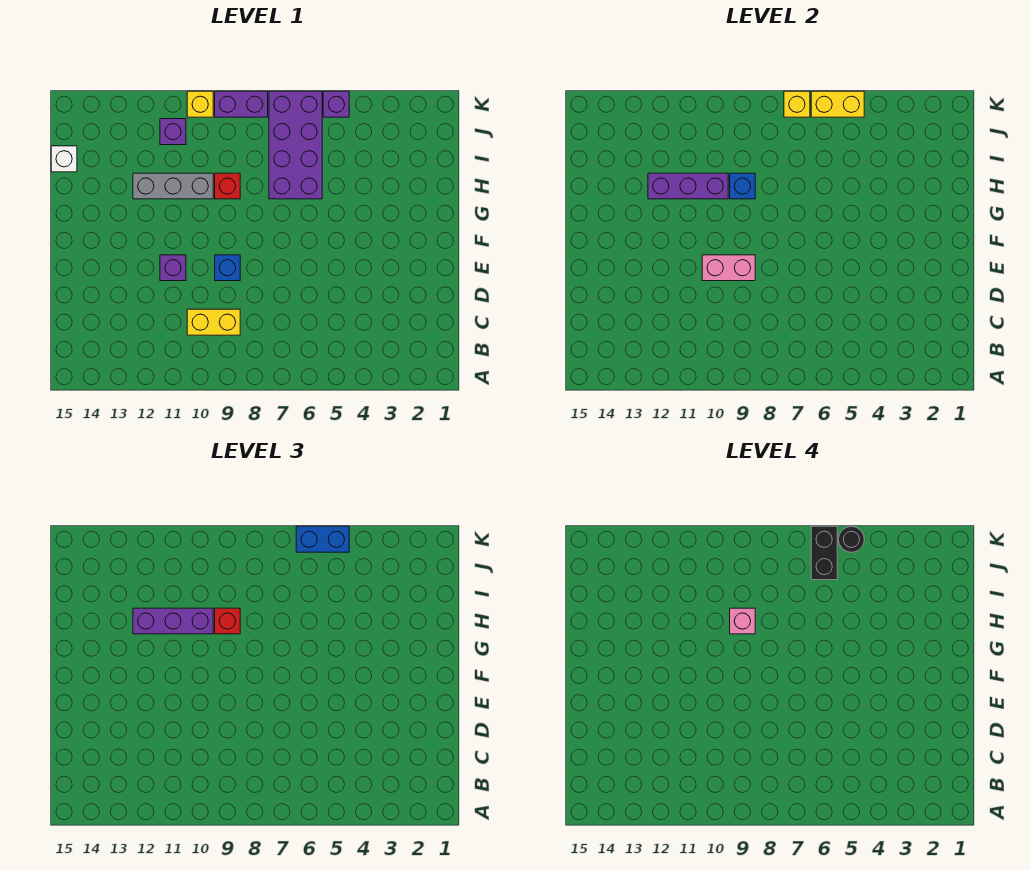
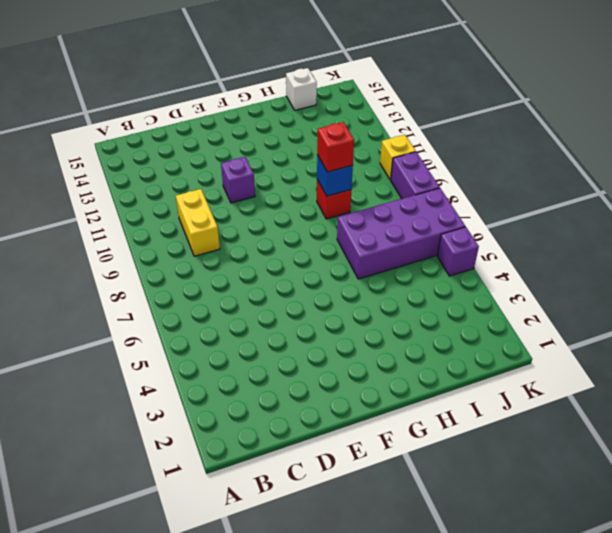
none -> blue 1x1 brick [215,255,240,281]
none -> grey 1x3 brick [133,173,213,199]
none -> purple 1x1 brick [160,119,186,145]

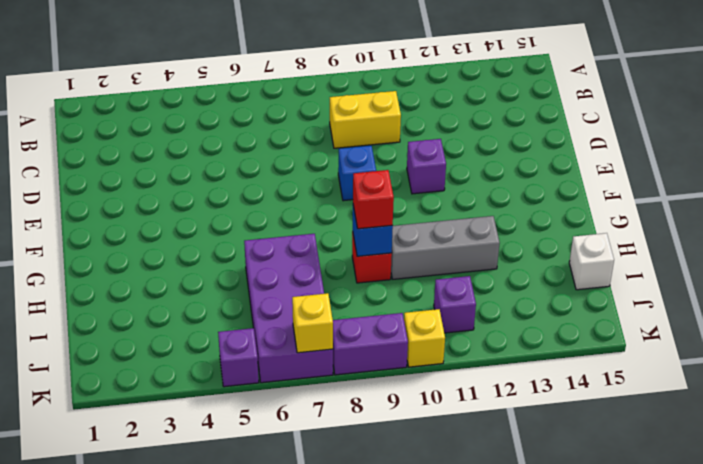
none -> pink 1x2 brick [702,255,755,281]
none -> purple 1x3 brick [648,173,728,199]
none -> yellow 1x2 brick [811,91,864,117]

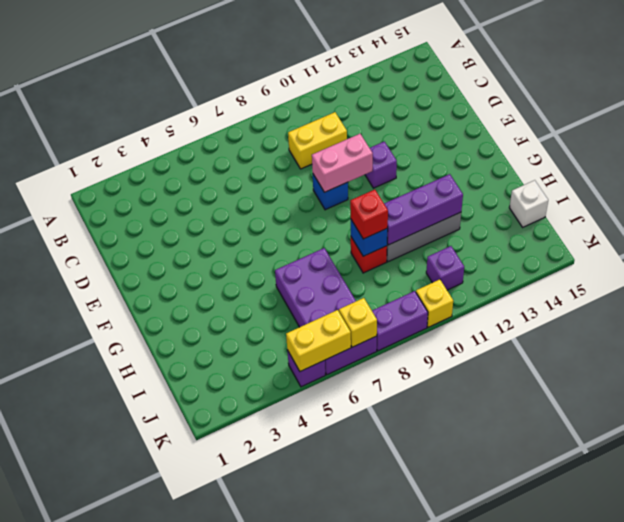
none -> purple 1x3 brick [133,608,213,634]
none -> blue 1x2 brick [296,526,349,552]
none -> pink 1x1 brick [730,608,755,634]

